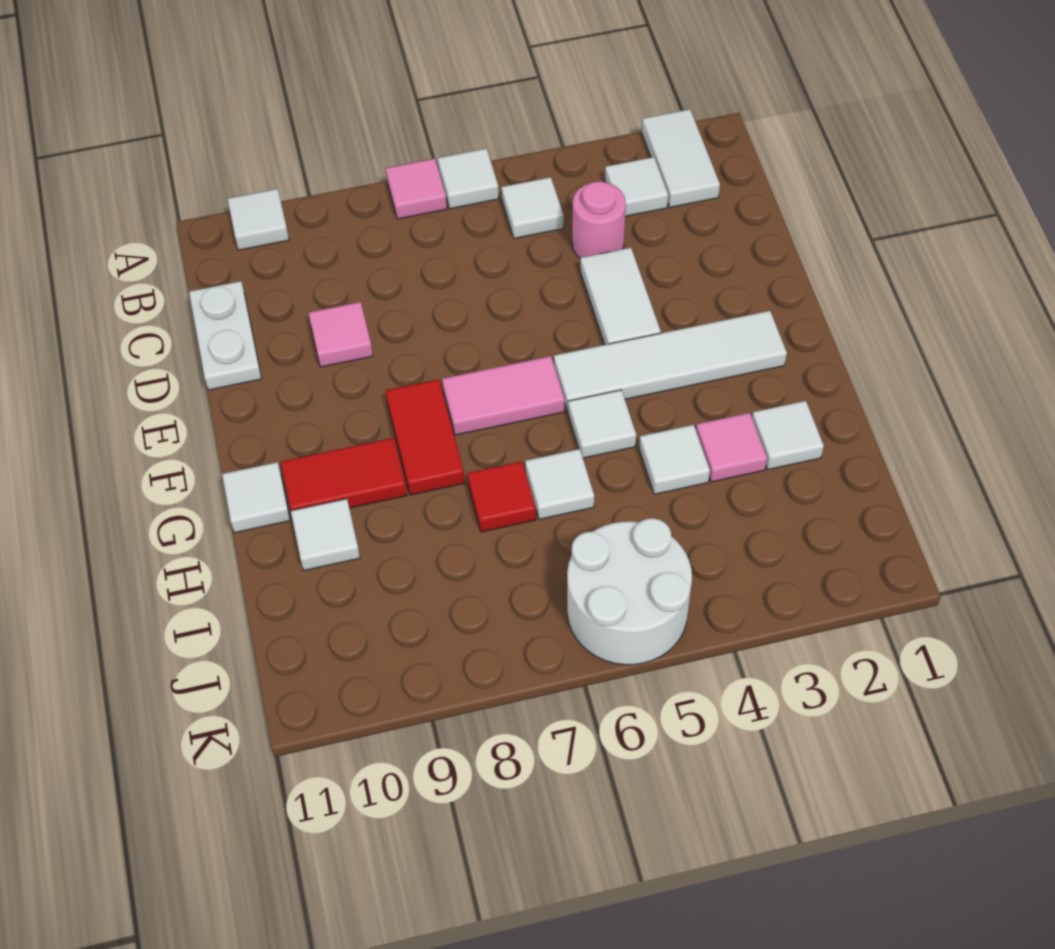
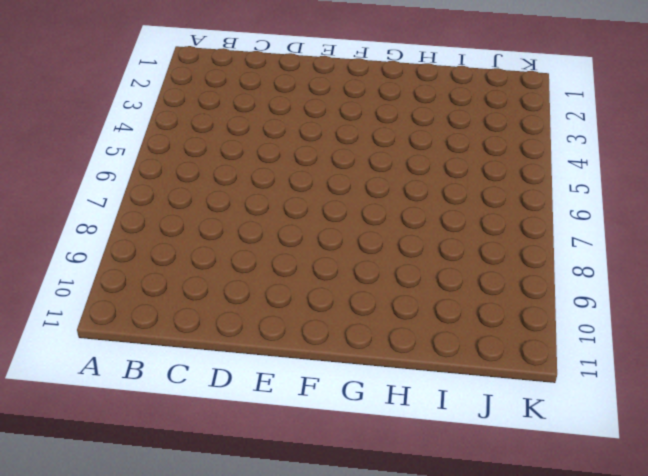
none -> white 1x2 tile [642,109,720,207]
none -> white 1x1 tile [438,148,499,209]
none -> pink 1x1 tile [386,158,447,219]

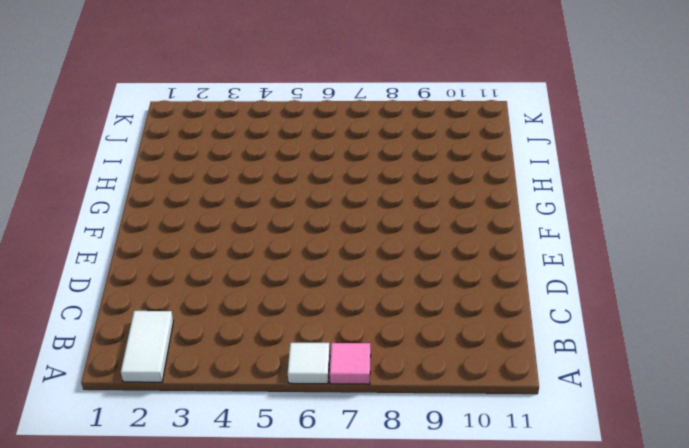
none -> white 1x1 tile [228,189,289,250]
none -> white 1x1 tile [605,157,668,216]
none -> white 1x1 tile [501,177,564,239]

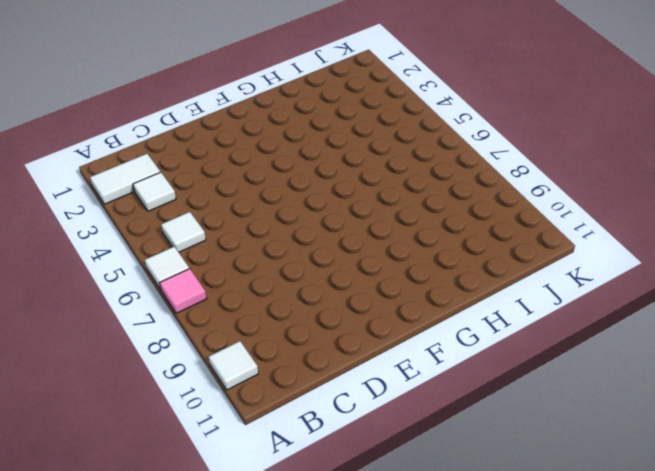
none -> pink 1x1 round brick [572,181,626,258]
none -> white 1x2 plate [189,281,262,390]
none -> white 1x2 tile [580,248,661,345]

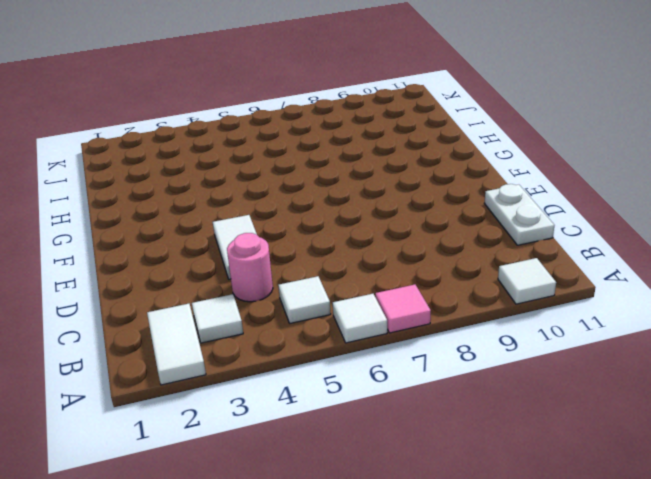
none -> pink 1x1 tile [309,302,373,367]
none -> white 1x4 tile [554,311,787,411]
none -> pink 1x2 tile [442,356,565,435]

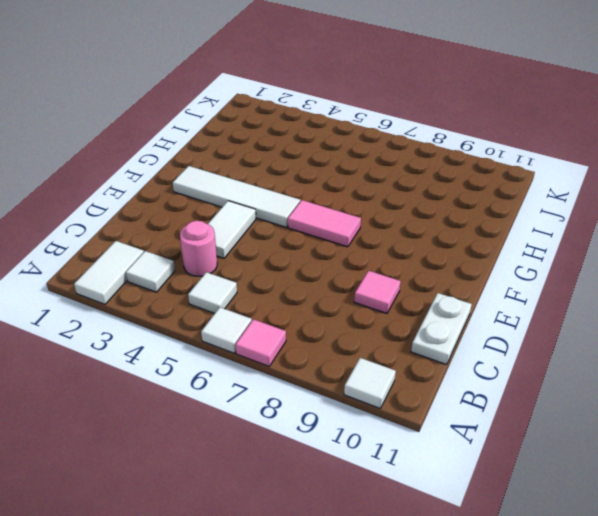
none -> red 1x2 tile [385,379,465,495]
none -> white 1x1 tile [568,390,636,458]
none -> red 1x2 tile [281,438,407,510]

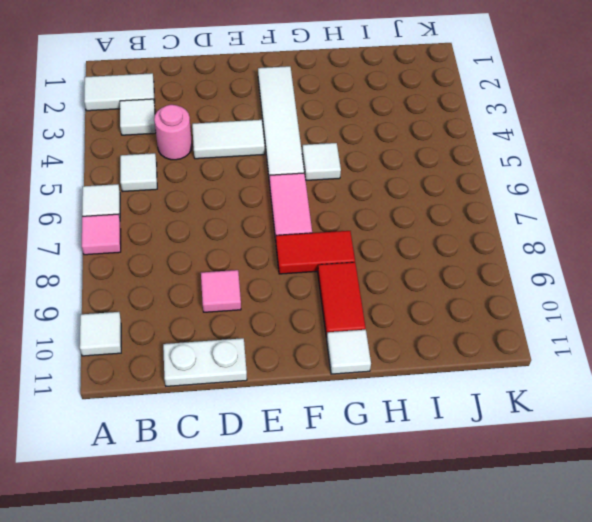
none -> white 1x1 tile [752,401,824,470]
none -> pink 1x1 tile [696,413,767,482]
none -> white 1x1 tile [639,425,710,494]

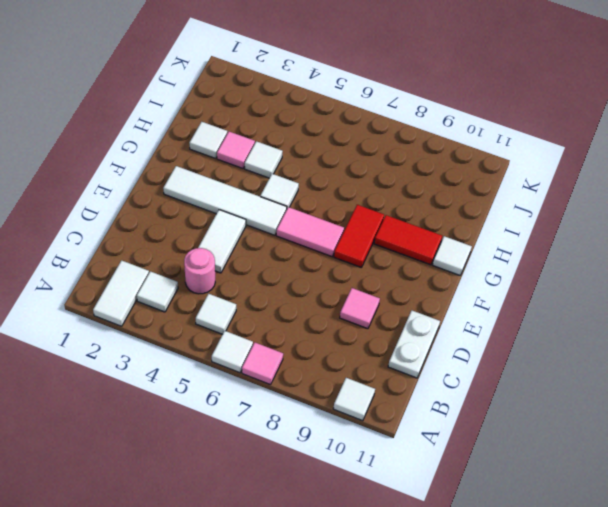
none -> white 1x1 tile [525,449,594,519]
none -> red 1x1 tile [467,461,536,532]
none -> white 1x1 tile [291,499,360,570]

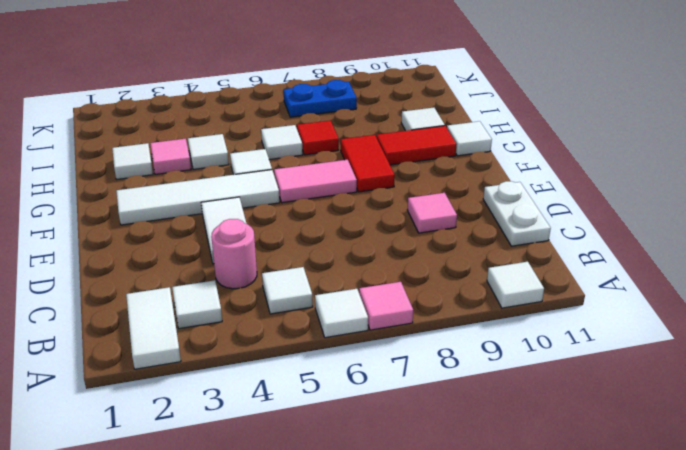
blue 1x2 plate [284,80,357,117] -> none
none -> white 2x2 round brick [567,518,692,665]

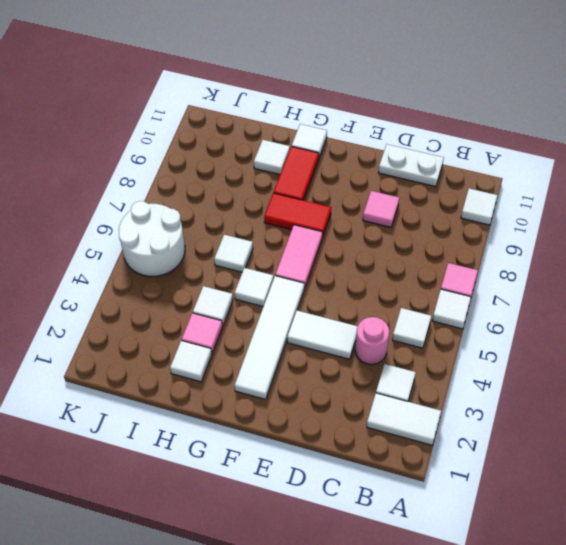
none -> red 1x1 tile [467,461,536,532]

